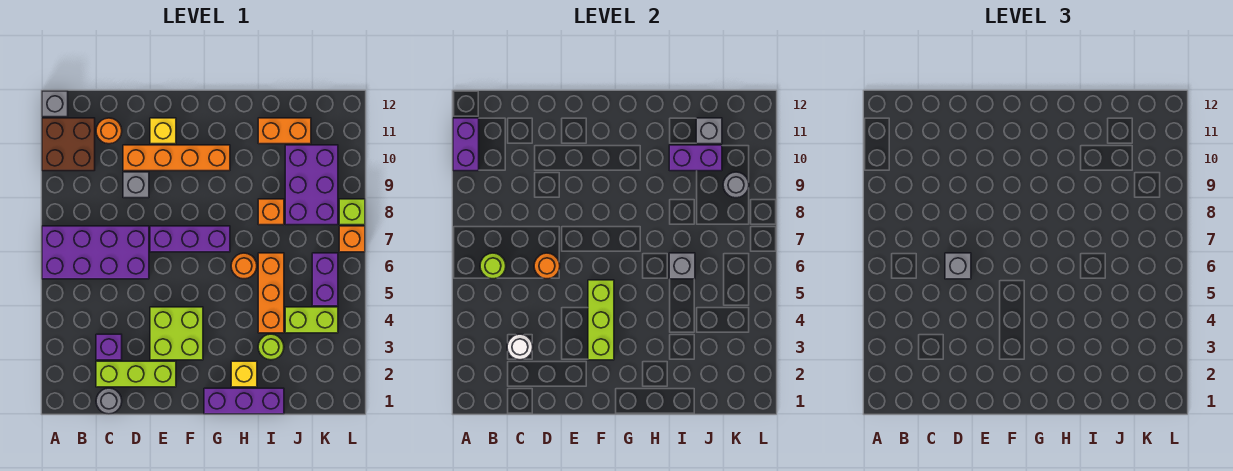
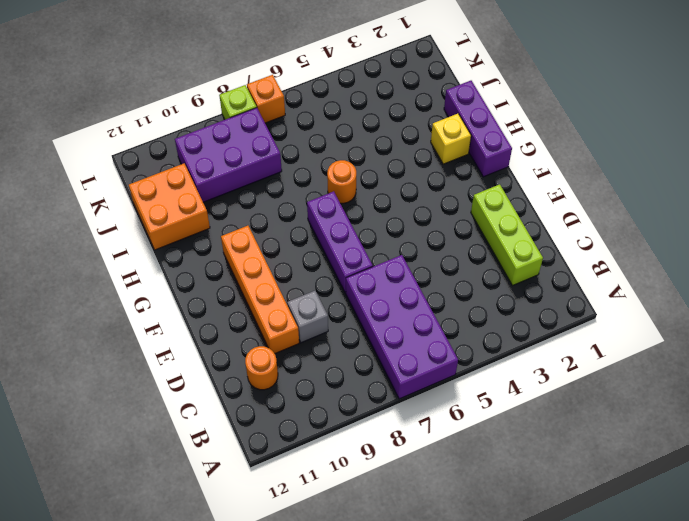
orange 2x2 brick [129,163,210,250] -> orange 1x2 brick [258,118,311,144]
none -> brown 2x2 brick [42,118,95,171]
none -> grey 1x1 brick [42,91,68,117]
none -> grey 1x1 round brick [96,388,122,414]
none -> purple 1x1 brick [96,334,122,360]

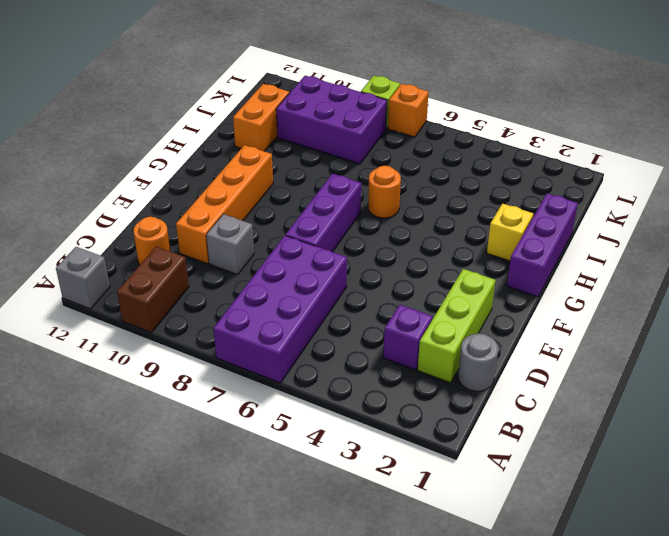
brown 1x2 brick [117,247,189,333] -> brown 2x2 brick [42,118,95,171]
none -> lime 2x2 brick [150,307,203,360]
none -> yellow 1x1 brick [150,118,176,144]
none -> lime 1x1 round brick [258,334,284,360]
none -> orange 1x3 brick [258,253,284,333]

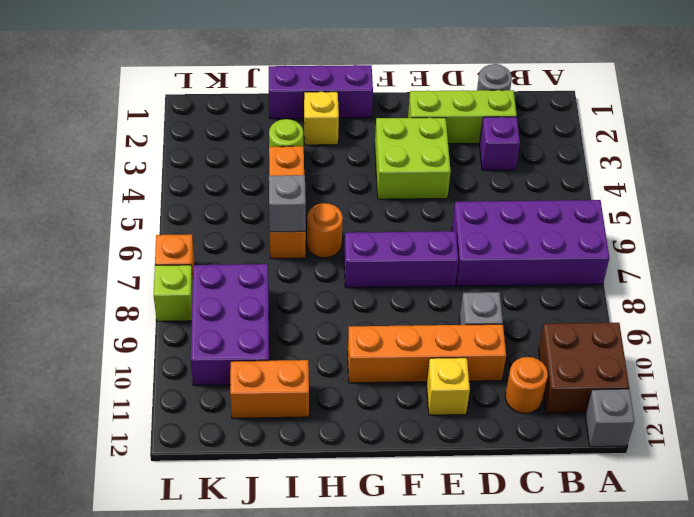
none -> orange 1x1 brick [258,199,284,225]
none -> lime 1x2 brick [285,307,338,333]
none -> purple 1x2 brick [312,253,338,306]
none -> purple 1x2 brick [453,118,479,171]

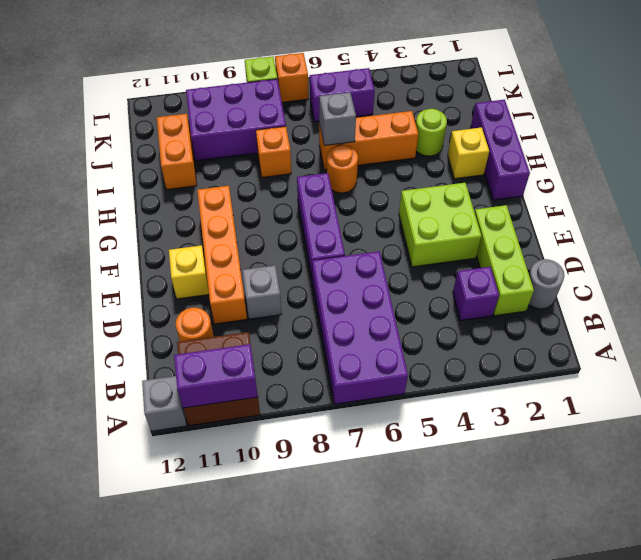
none -> lime 1x2 brick [285,307,338,333]
none -> lime 1x1 round brick [480,253,506,279]
none -> white 1x1 round brick [507,334,533,360]
none -> orange 1x1 round brick [534,253,560,279]

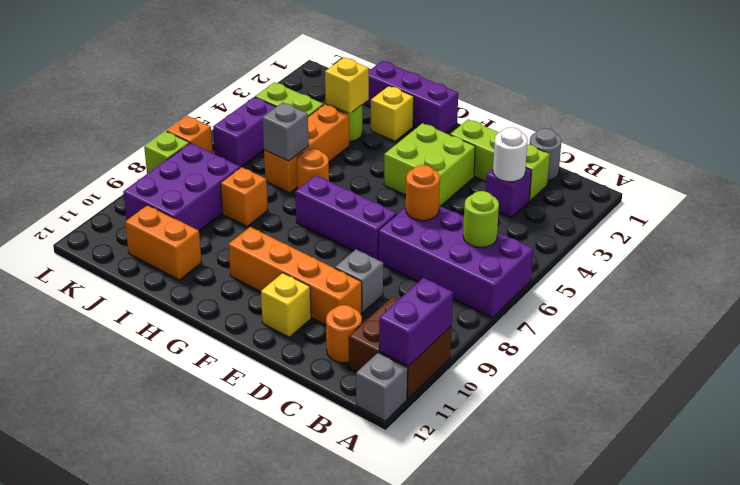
yellow 1x1 brick [325,58,369,114] -> none
none -> lime 1x3 brick [588,280,614,360]
none -> purple 1x2 brick [669,145,722,171]
none -> grey 1x1 brick [696,118,722,144]
none -> grey 1x1 round brick [723,172,749,198]

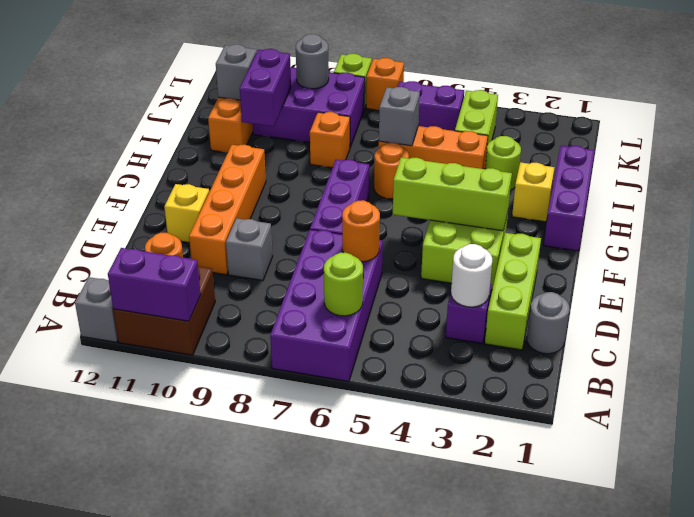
none -> grey 1x1 brick [945,253,971,279]

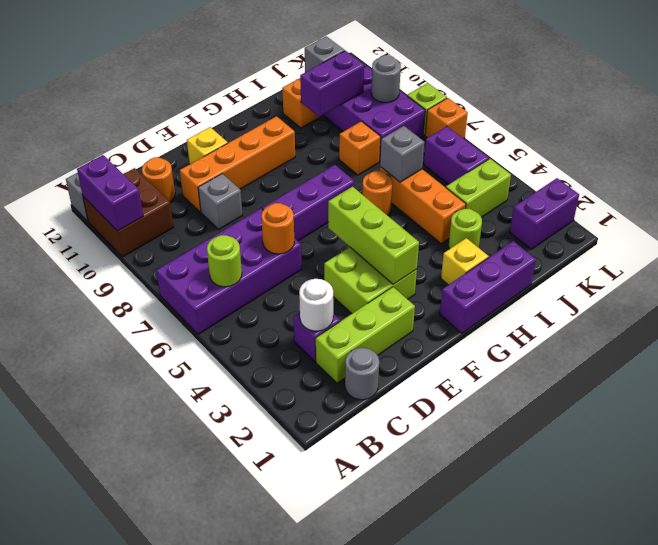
purple 1x2 brick [510,178,579,249] -> none
none -> grey 1x1 brick [945,253,971,279]

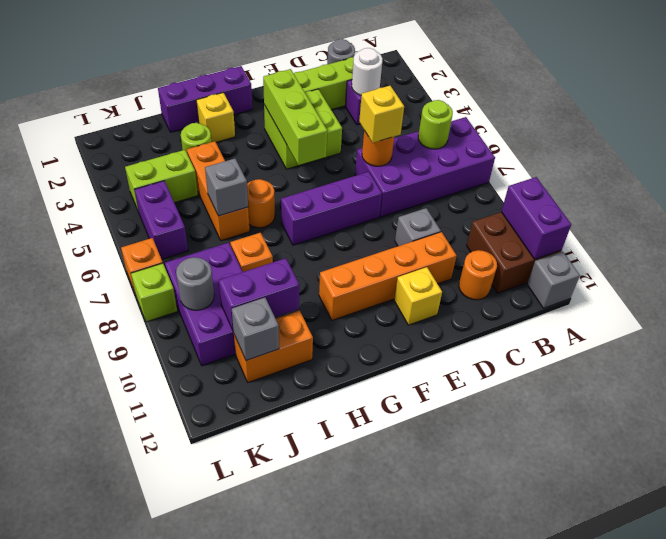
yellow 1x1 brick [359,86,404,143] -> grey 1x1 brick [945,253,971,279]

